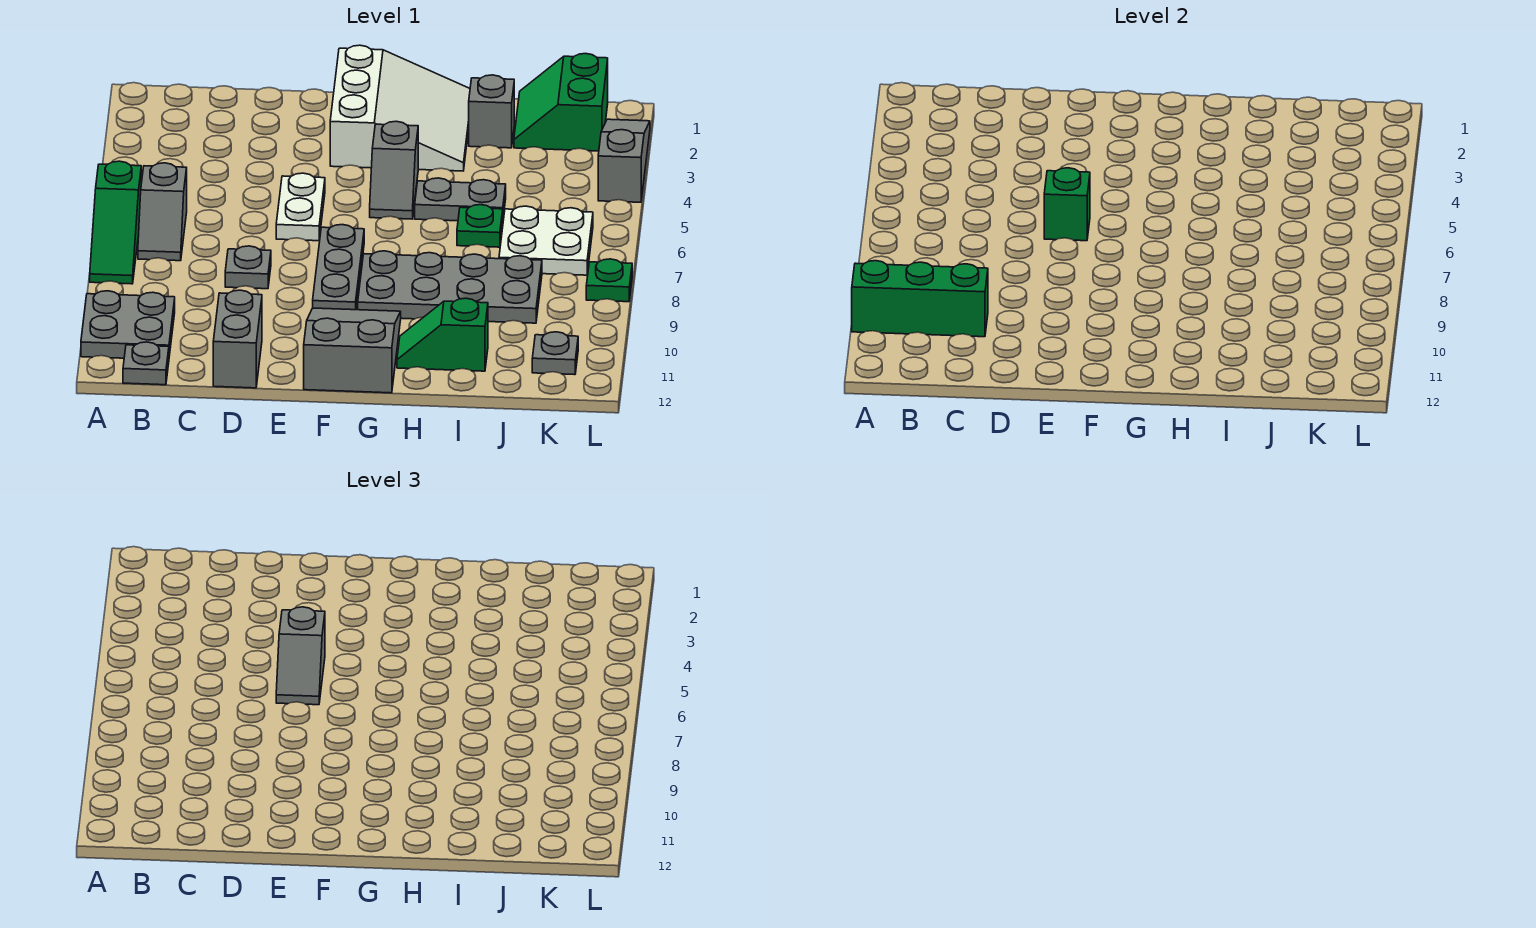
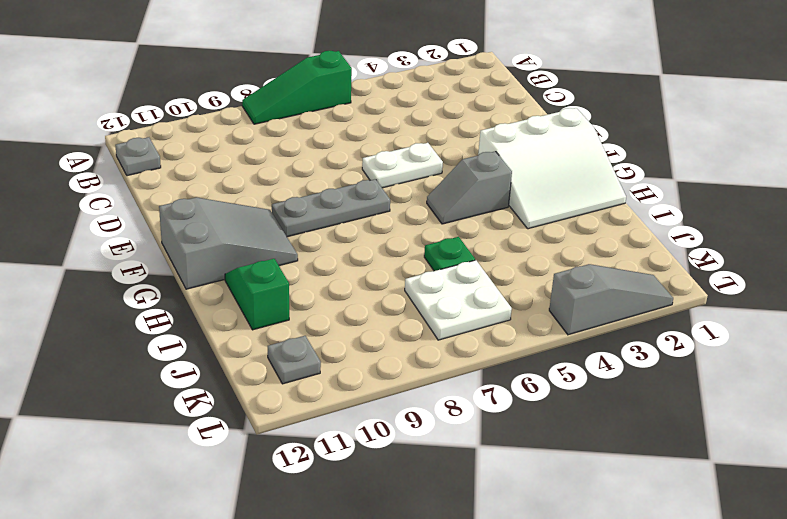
none -> grey 2x2 plate [81,291,175,358]
none -> grey 1x2 slope [138,163,187,261]
none -> grey 1x1 plate [225,246,271,289]

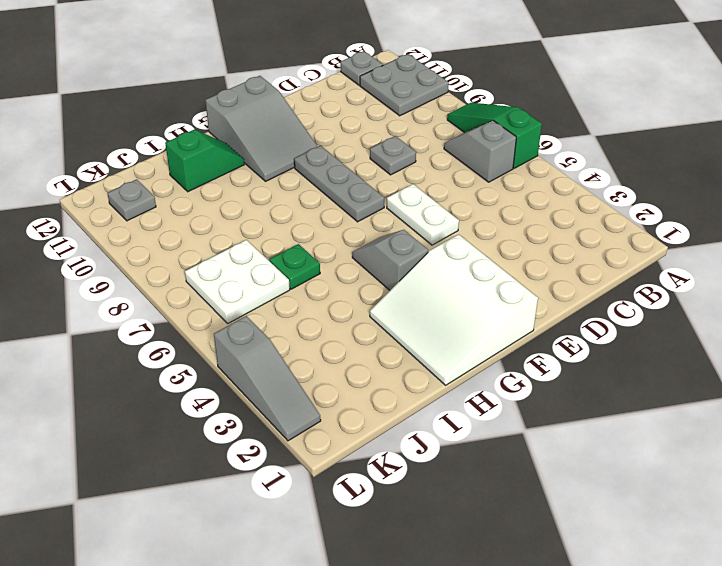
none -> grey 1x2 brick [213,290,262,388]
none -> grey 2x4 plate [358,251,542,323]
none -> grey 1x2 plate [415,178,506,221]

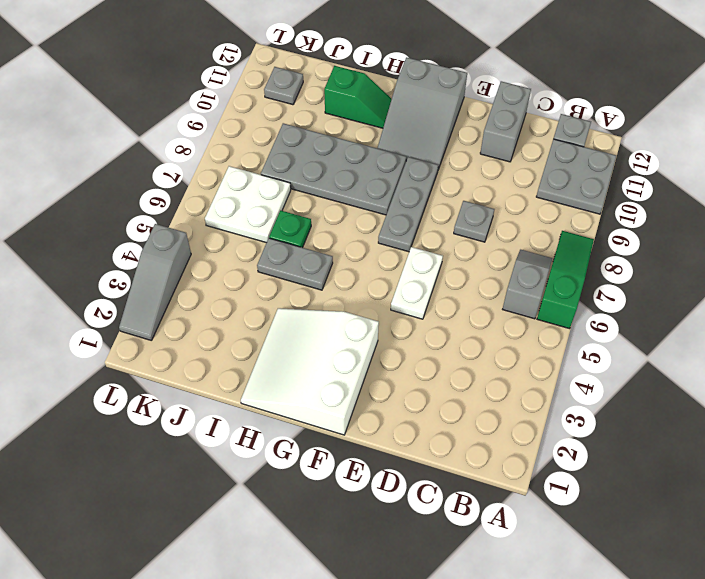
none -> grey 1x2 slope [370,121,418,219]
none -> grey 1x1 brick [469,75,514,148]
none -> green 2x2 slope [514,53,608,151]

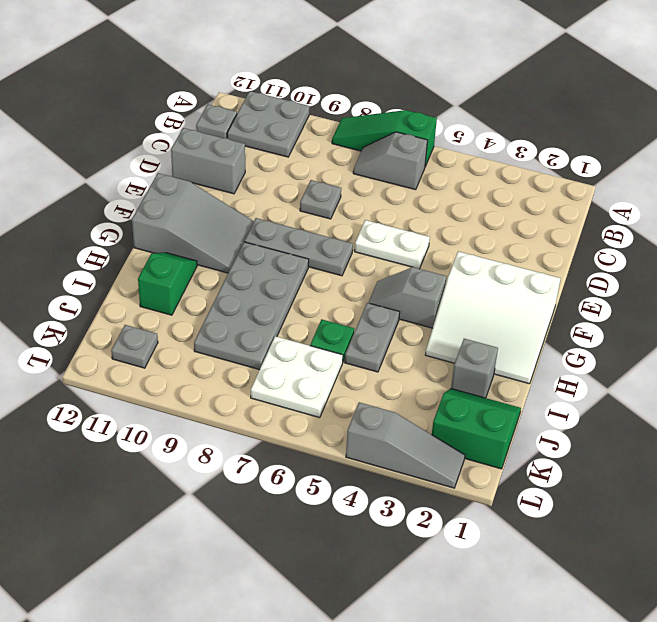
none -> green 1x1 plate [586,259,632,302]
none -> green 1x3 brick [852,261,988,337]
none -> green 1x1 brick [1044,168,1090,241]

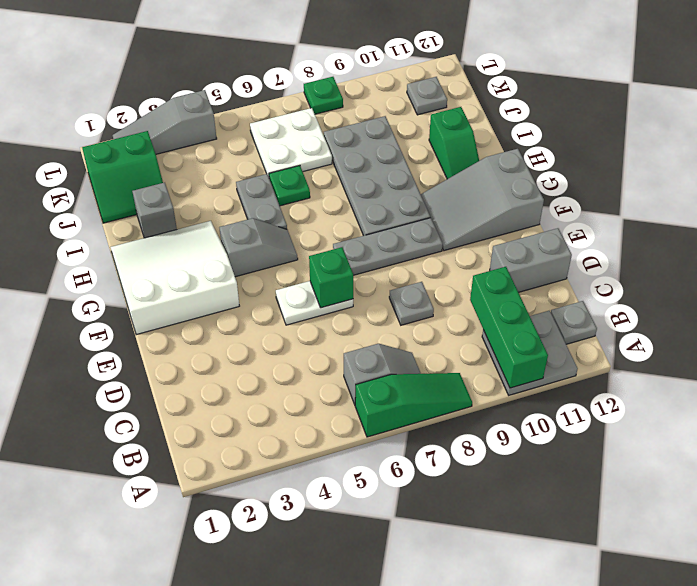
none -> grey 1x2 slope [276,607,325,705]

